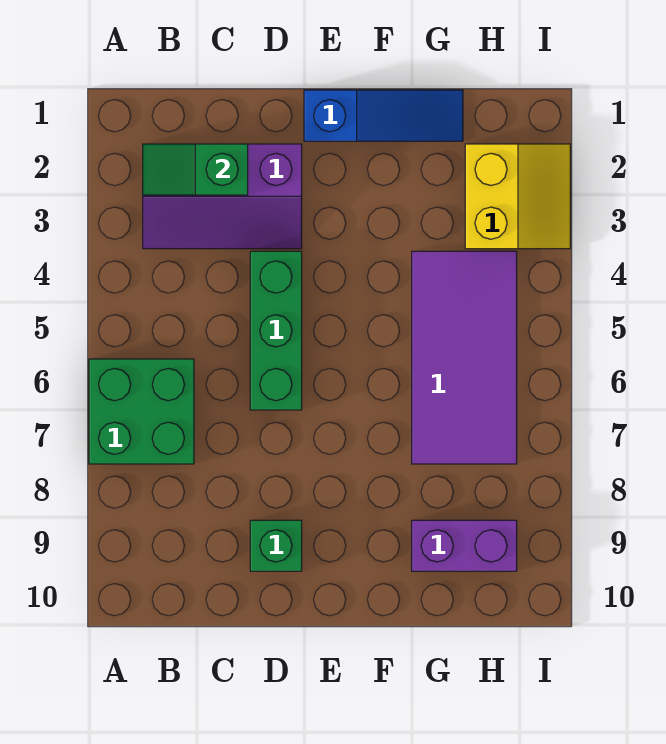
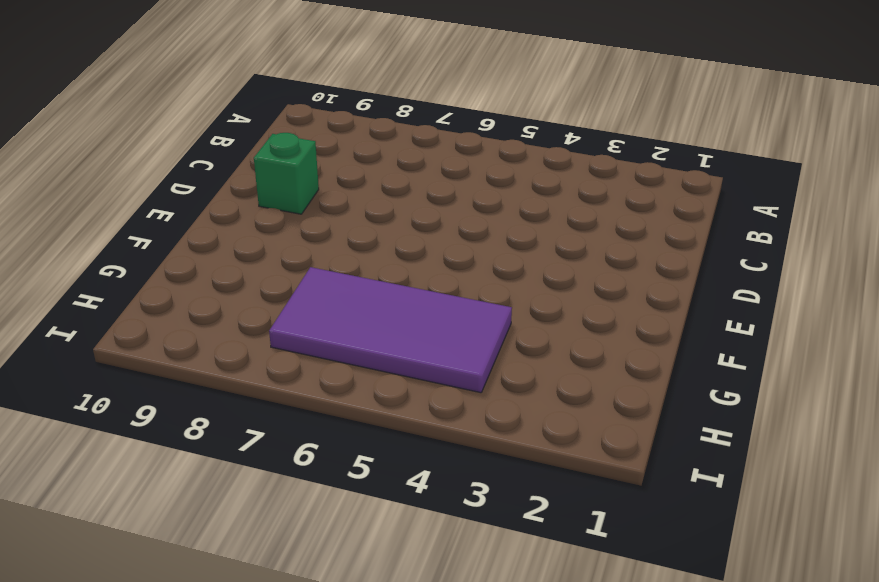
none -> green 2x2 brick [89,359,194,464]
none -> purple 2x3 slope [143,144,302,249]

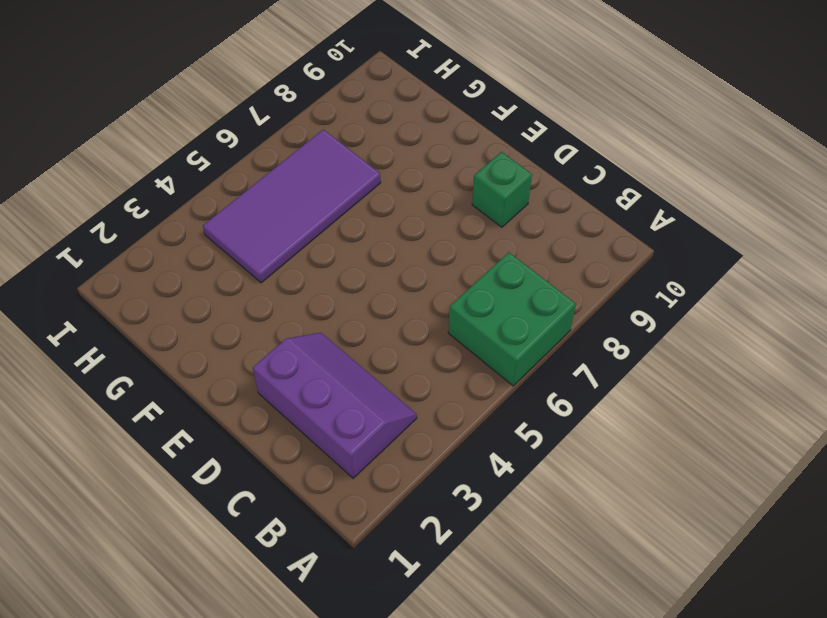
none -> green 1x3 brick [250,251,302,410]
none -> blue 1x3 slope [304,90,463,141]

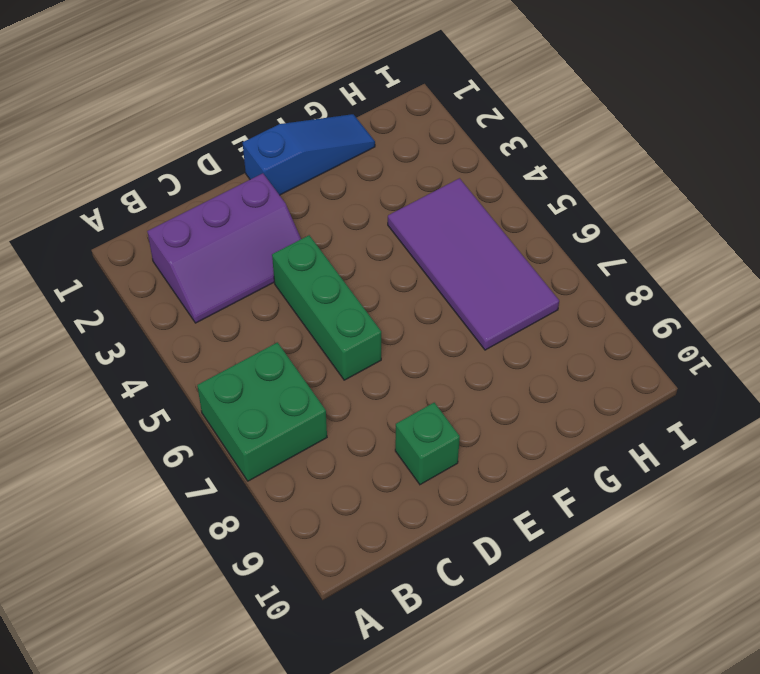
none -> purple 1x2 brick [412,520,517,571]
none -> yellow 2x2 slope [465,144,570,249]

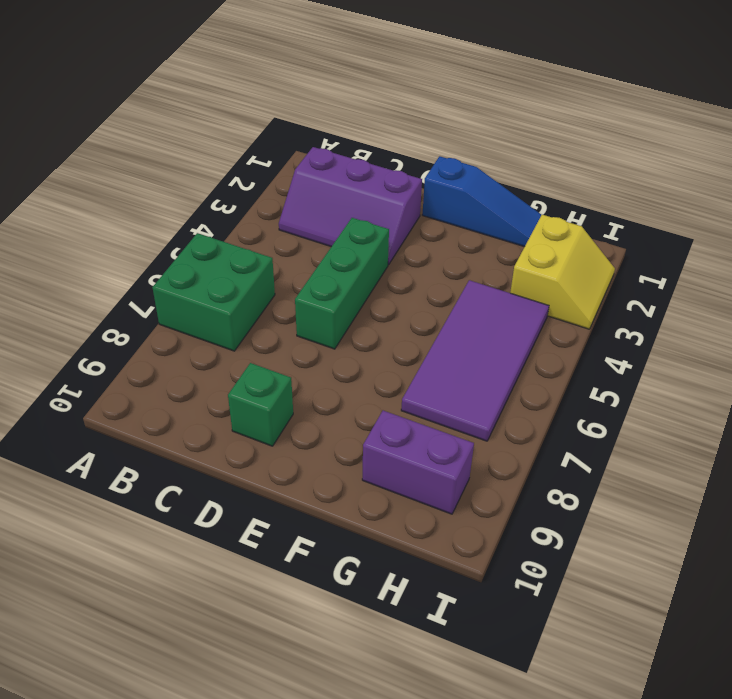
none -> green 1x2 slope [143,144,248,195]

